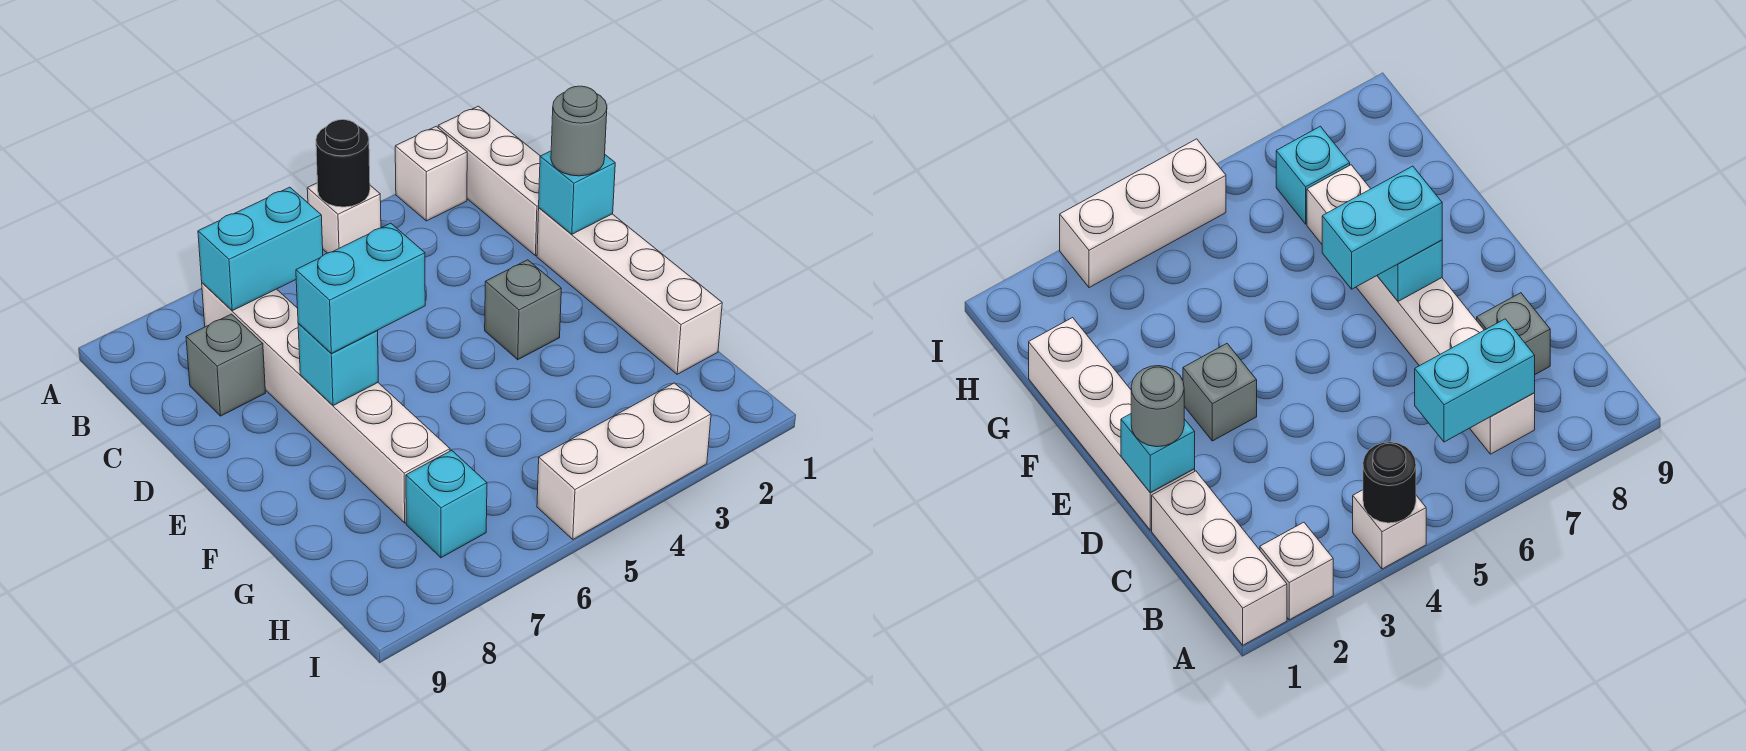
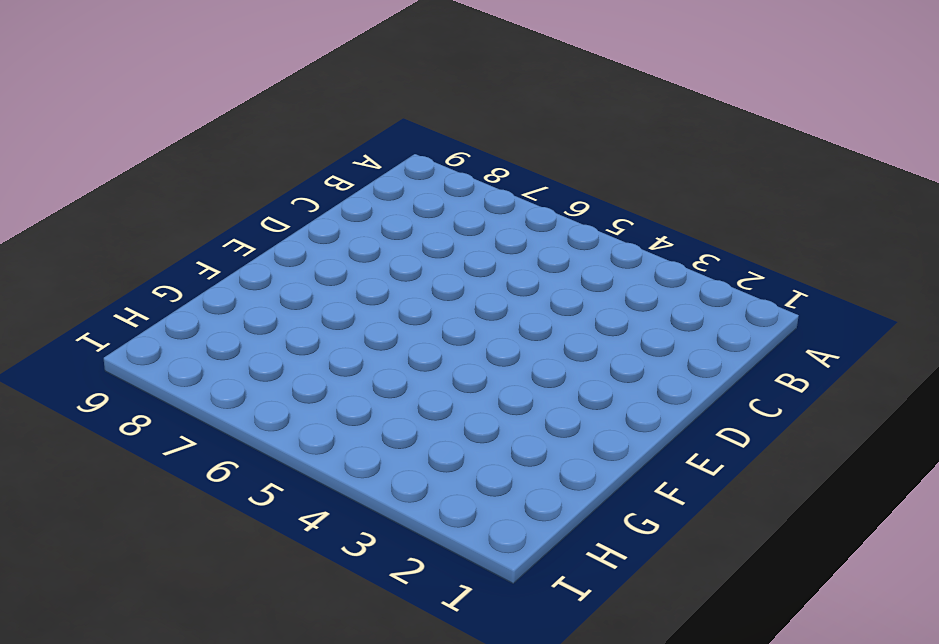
none -> white 1x3 brick [438,106,540,256]
none -> white 1x1 brick [395,127,467,221]
none -> white 1x1 brick [307,183,381,253]

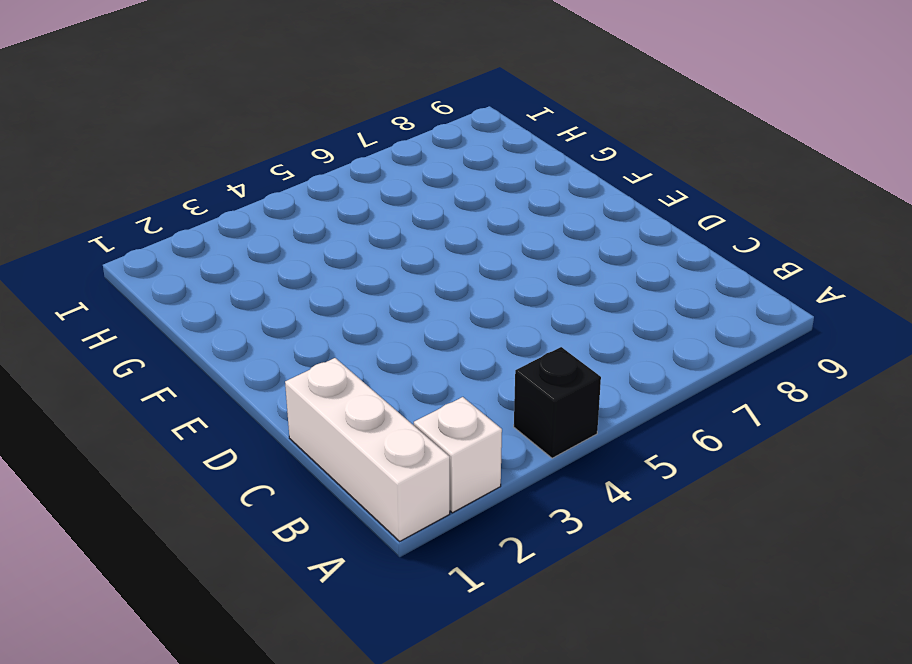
black 1x1 brick [514,347,601,458] -> white 1x1 brick [307,183,381,253]
none -> white 1x6 brick [202,283,450,523]
none -> grey 1x1 brick [186,314,265,416]
none -> white 1x4 brick [537,208,722,374]

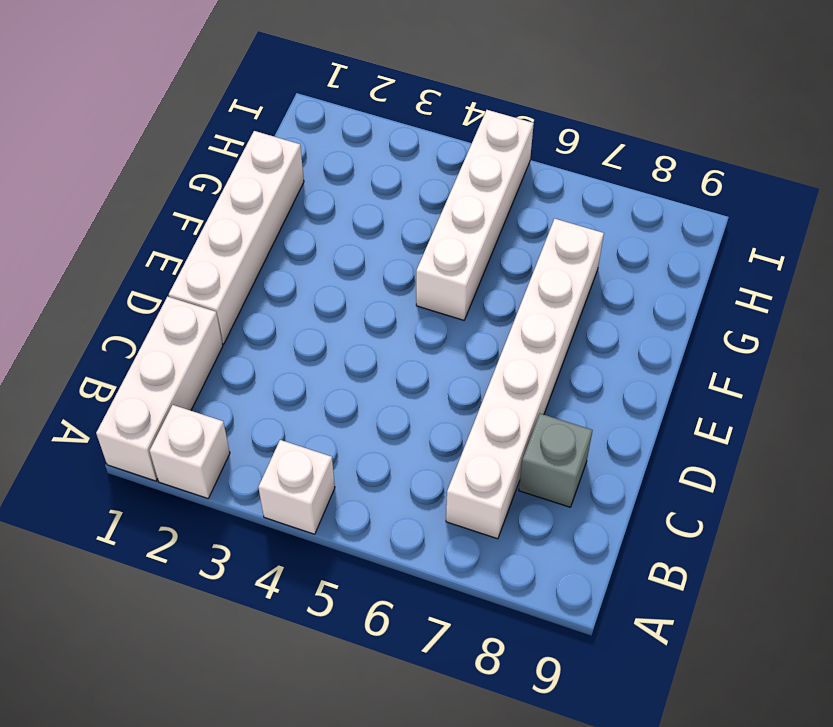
white 1x4 brick [416,110,534,320] -> white 1x3 brick [537,383,711,539]
none -> grey 1x1 brick [485,260,561,360]
none -> cyan 1x1 brick [406,450,487,558]
none -> black 1x1 round brick [316,120,370,207]

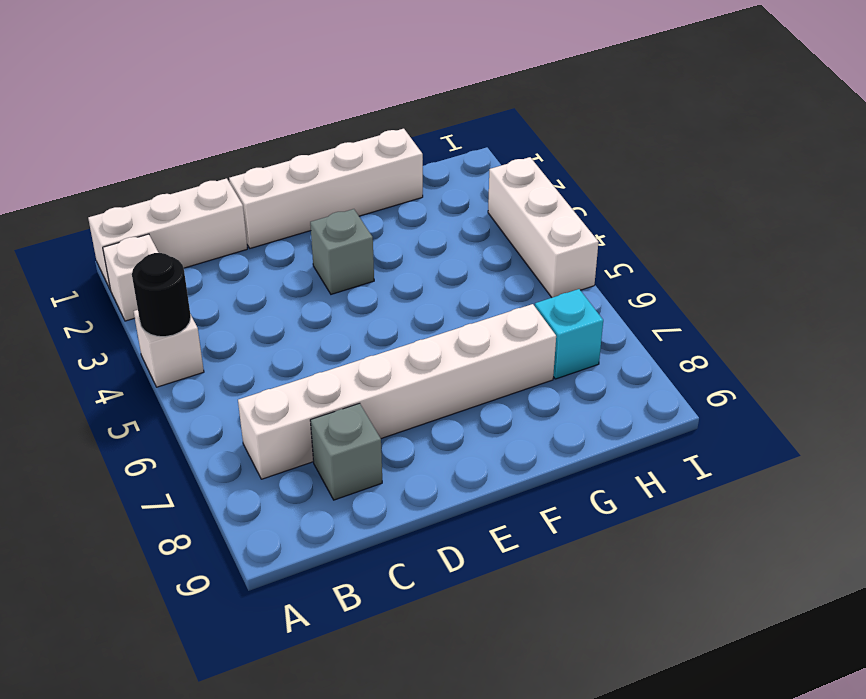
none -> cyan 1x2 brick [198,187,323,311]
none -> cyan 1x1 brick [539,151,615,234]
none -> cyan 1x1 brick [298,324,378,406]

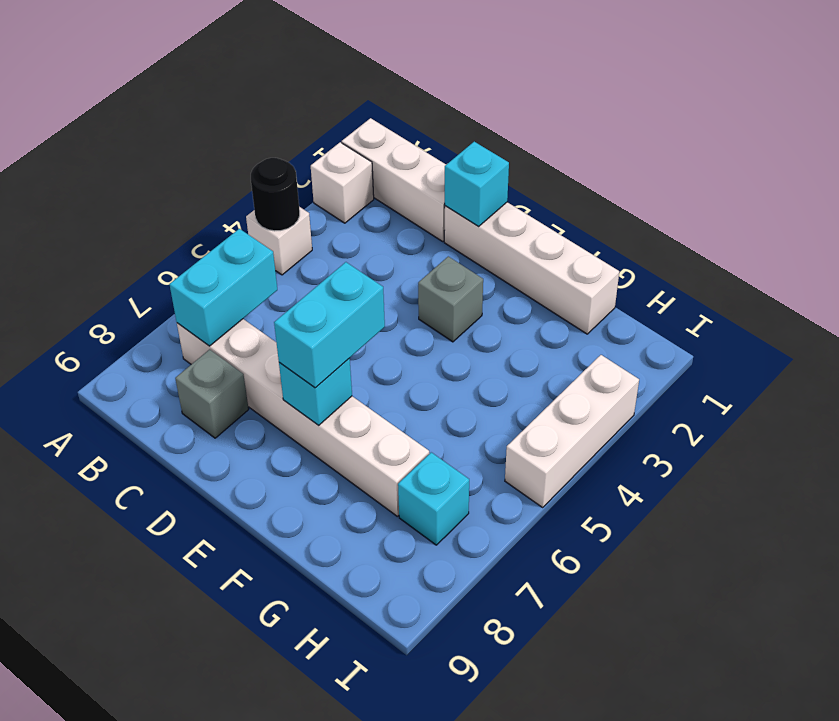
none -> grey 1x1 round brick [551,86,607,176]

